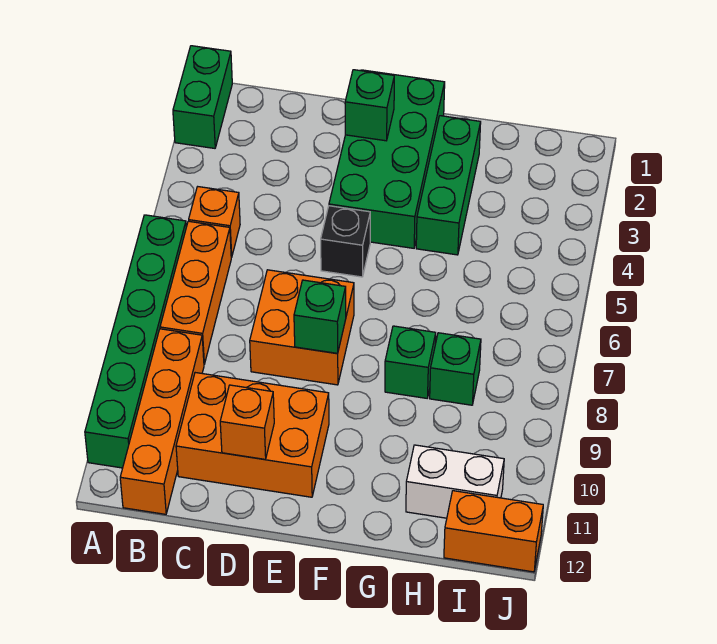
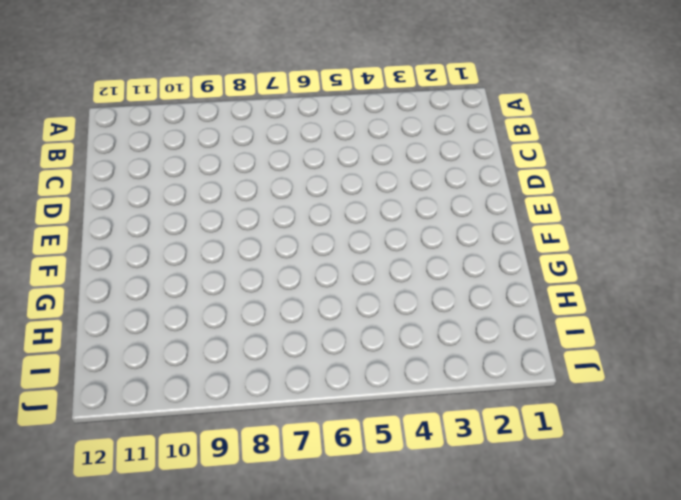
none -> green 1x2 brick [173,46,232,148]
none -> green 1x6 brick [85,215,186,468]
none -> orange 1x1 brick [189,187,240,257]

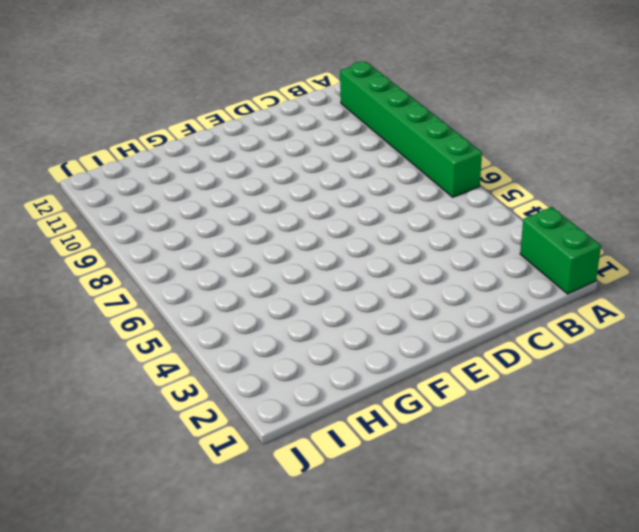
none -> orange 1x1 brick [189,187,240,257]
none -> orange 1x3 brick [160,221,231,364]
none -> orange 1x4 brick [120,329,204,514]

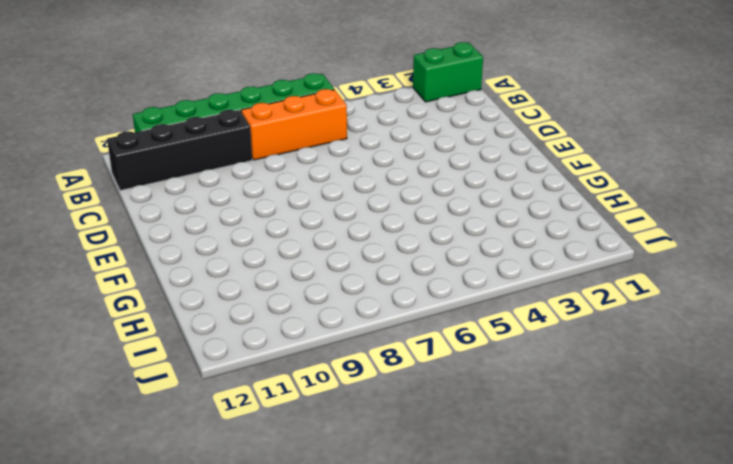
black 1x4 brick [107,110,252,190] -> orange 1x4 brick [120,329,204,514]
none -> orange 1x1 brick [189,187,240,257]
none -> orange 2x3 brick [176,373,329,497]
none -> orange 2x2 brick [250,270,354,385]

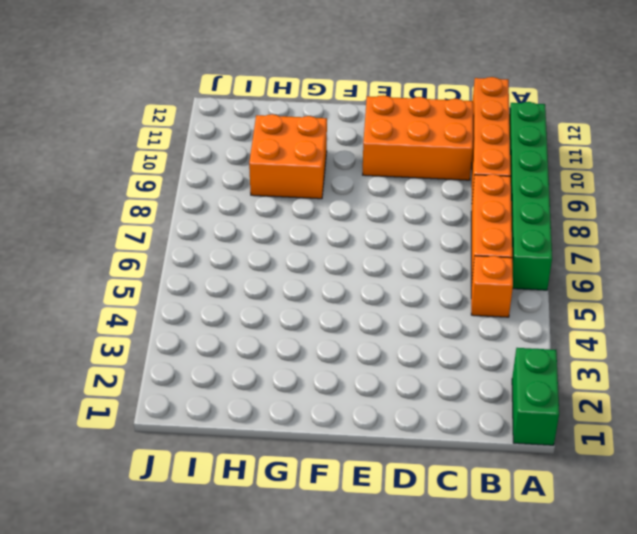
orange 2x2 brick [249,114,327,199] -> orange 2x2 brick moved to [250,270,354,385]
none -> green 2x4 brick [329,70,445,248]
none -> black 1x1 brick [321,206,370,277]
none -> green 1x3 brick [416,116,481,255]

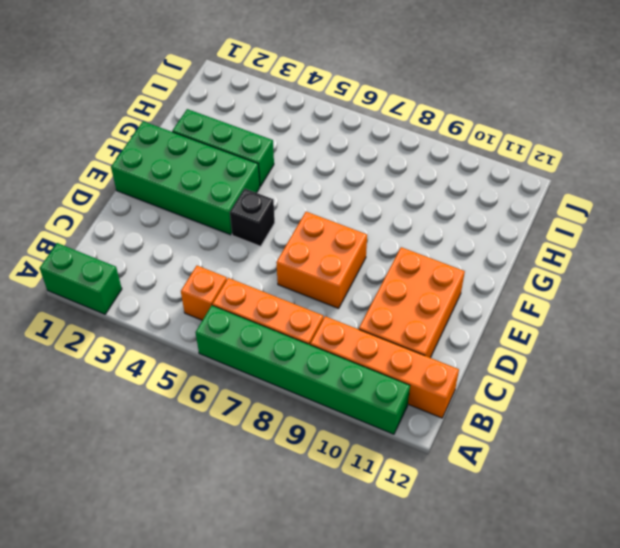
none -> green 1x1 brick [385,326,436,398]
none -> green 1x1 brick [430,333,481,405]
none -> white 1x2 brick [406,445,504,518]

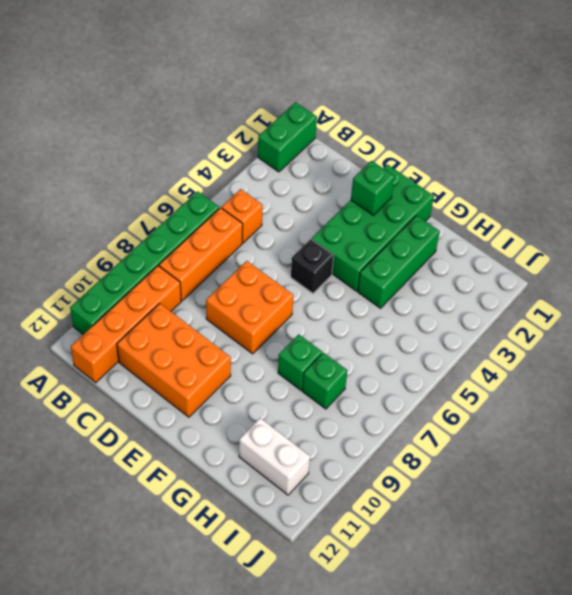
none -> orange 1x2 brick [444,491,543,572]
none -> orange 1x1 brick [220,385,274,459]
none -> green 1x1 brick [294,280,346,353]

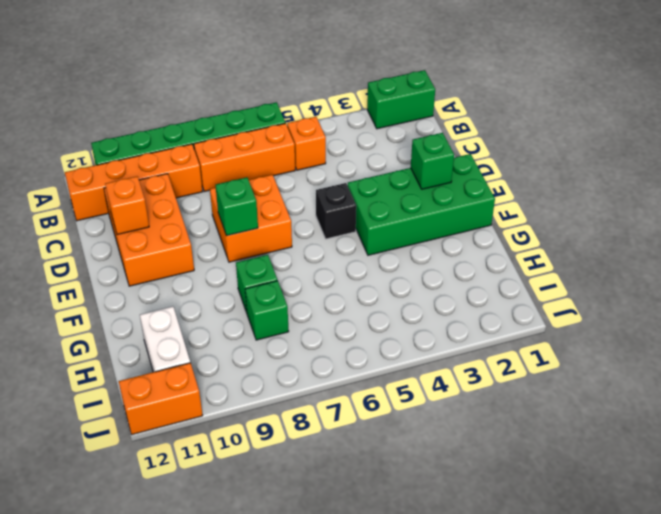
orange 1x2 brick [119,363,203,435] -> orange 1x2 brick turned to [444,491,543,572]
none -> green 1x3 brick [416,116,481,255]

